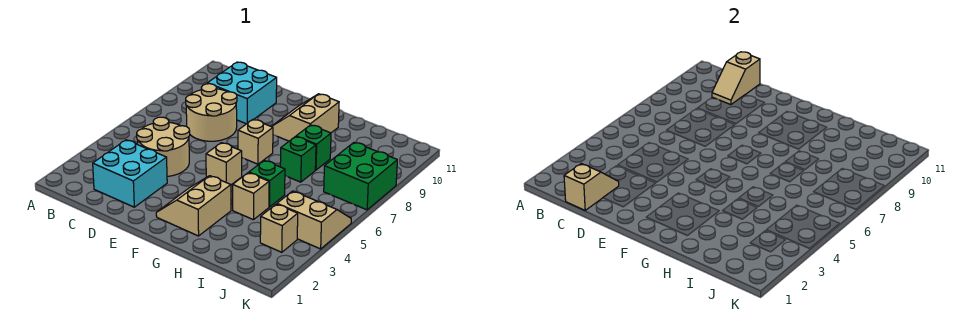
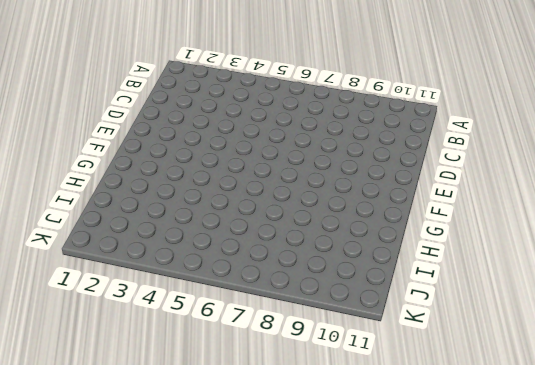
none -> cyan 2x2 brick [93,140,167,207]
none -> tan 2x2 round brick [137,117,190,176]
none -> tan 2x2 round brick [186,84,237,141]

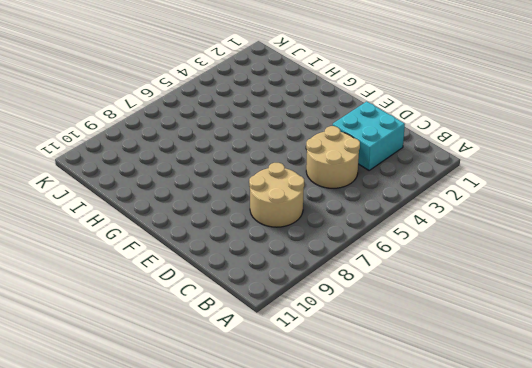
none -> cyan 2x2 brick [207,62,277,124]
none -> tan 2x2 slope [156,176,231,236]
none -> tan 1x1 brick [206,143,242,185]

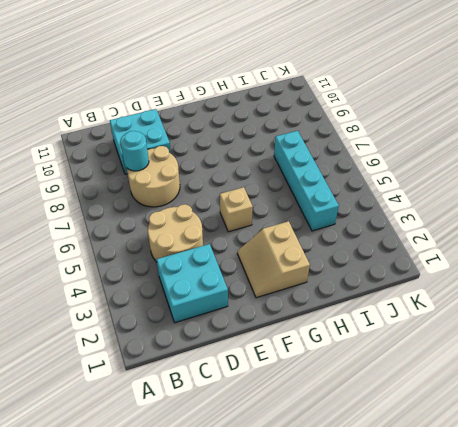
cyan 1x1 round brick [120,131,149,171] -> none
cyan 1x4 brick [274,131,339,231] -> none
none -> tan 1x1 brick [238,119,273,164]
none -> tan 2x2 slope [272,94,339,141]
none -> tan 1x1 brick [233,173,269,220]

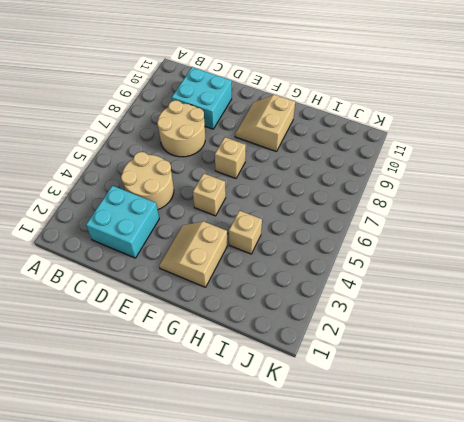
none -> green 1x1 brick [249,160,285,207]
none -> green 1x1 brick [280,137,316,182]
none -> green 1x1 brick [296,125,331,170]

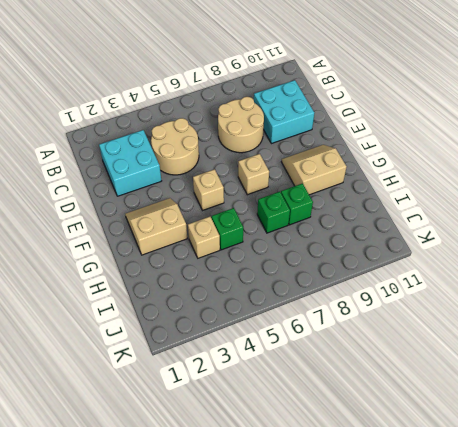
none -> tan 1x1 brick [260,204,298,252]
none -> tan 2x2 slope [277,191,351,249]
none -> green 2x2 brick [324,142,397,210]

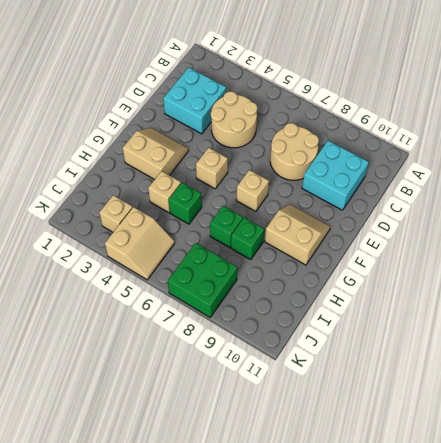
none -> tan 1x2 slope [564,164,619,210]
none -> tan 1x2 slope [712,52,760,105]

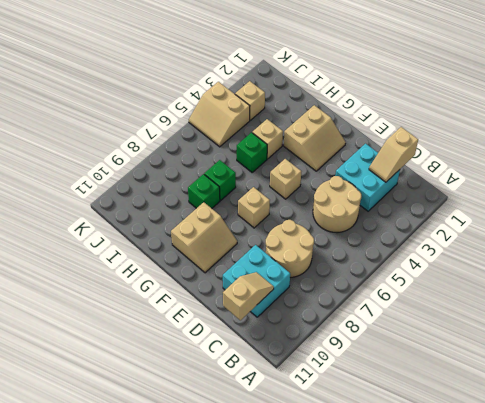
none -> green 2x2 brick [324,142,397,210]

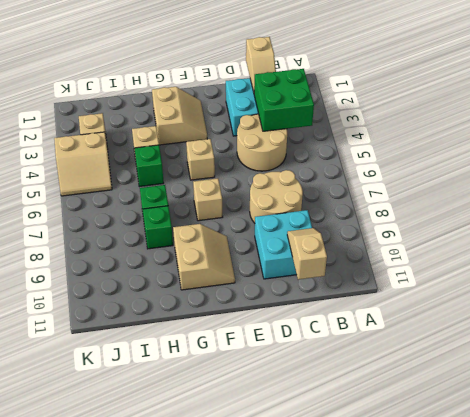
green 2x2 brick [254,69,314,131] -> green 2x2 brick moved to [324,142,397,210]

